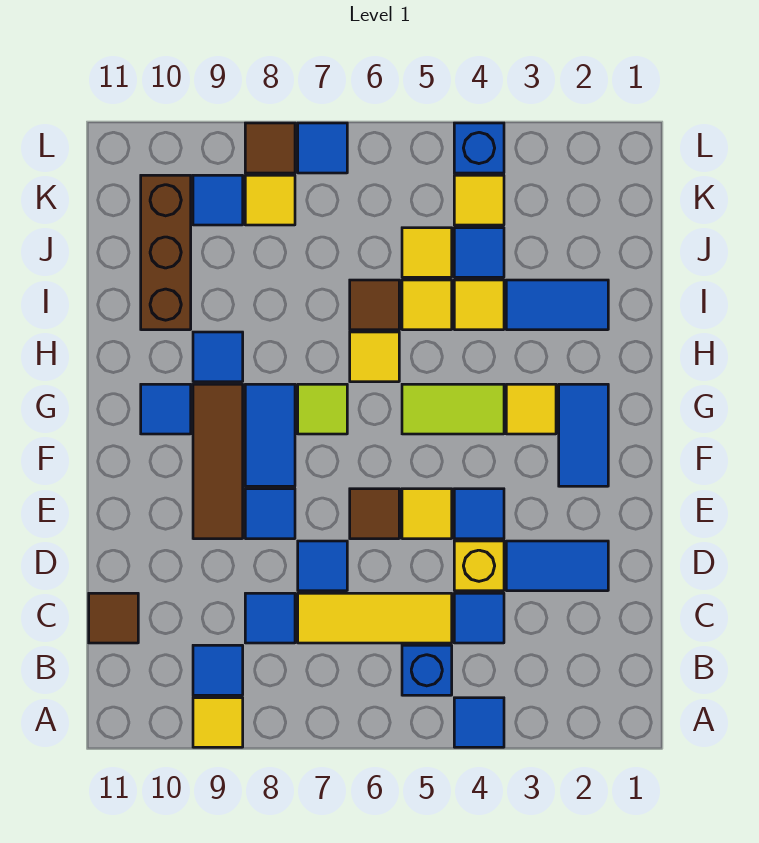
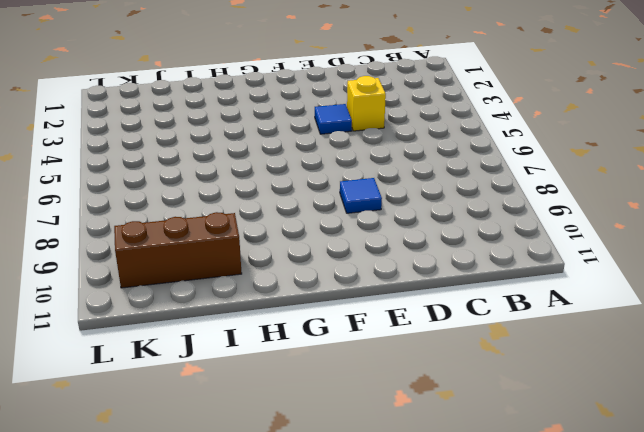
none -> blue 1x1 tile [454,698,504,747]
none -> yellow 1x1 tile [193,698,243,747]
none -> blue 1x1 brick [402,645,452,695]
none -> blue 1x1 tile [193,645,243,695]

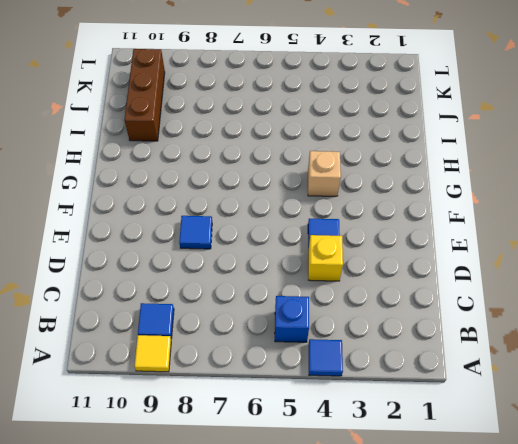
tan 1x1 brick [308,151,341,196] -> lime 1x2 tile [402,384,504,434]
none -> blue 1x1 tile [454,593,504,643]
none -> yellow 1x3 tile [298,593,452,643]
none -> blue 1x1 tile [245,593,295,643]
none -> brown 1x1 tile [89,593,138,643]

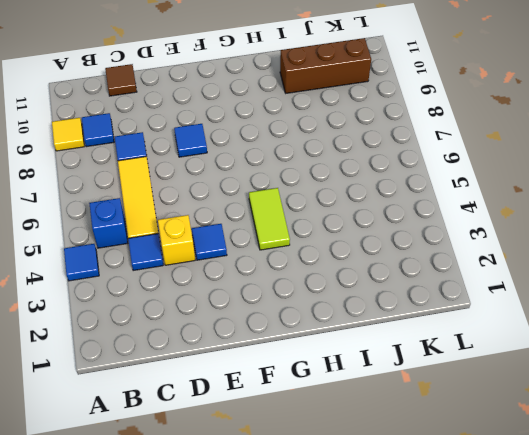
none -> blue 1x2 tile [506,541,608,591]
none -> blue 1x1 tile [298,541,347,591]
none -> yellow 1x1 tile [402,489,452,539]
none -> brown 1x1 tile [350,489,399,539]

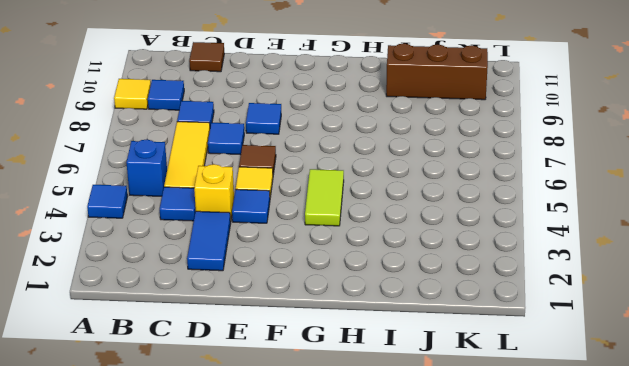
none -> brown 1x3 tile [193,384,243,539]
none -> blue 1x2 tile [559,384,608,486]
none -> blue 1x2 tile [245,384,295,486]
none -> yellow 1x1 tile [506,384,556,434]

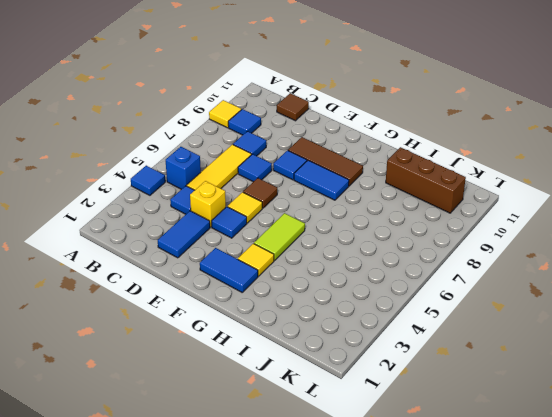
none -> lime 1x1 tile [298,384,347,434]
none -> blue 1x1 tile [141,384,191,434]
none -> yellow 1x1 tile [350,332,399,382]
none -> blue 1x1 tile [193,332,243,382]

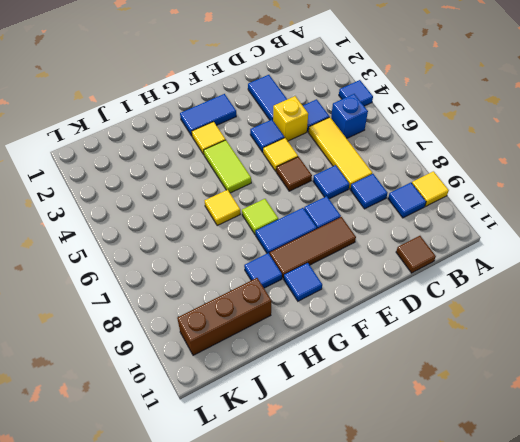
none -> blue 1x2 tile [506,280,608,330]
none -> yellow 1x1 tile [454,280,504,330]
none -> yellow 1x1 tile [402,280,452,330]
none -> brown 1x1 tile [350,280,399,330]

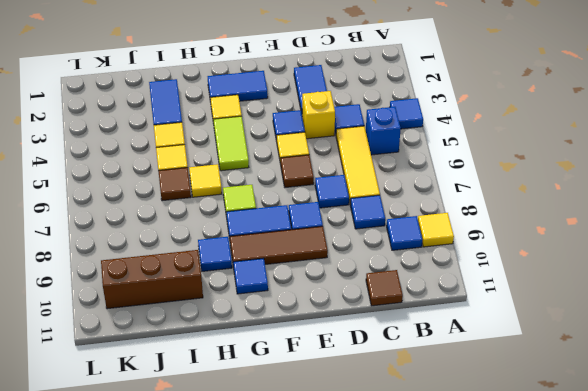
none -> blue 1x1 tile [454,228,504,277]
none -> yellow 1x1 tile [402,228,452,277]
none -> yellow 1x1 tile [454,175,504,225]
none -> yellow 1x1 tile [245,175,295,225]

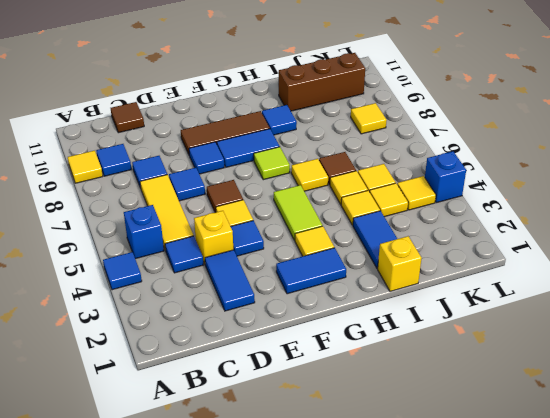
yellow 1x1 brick [378,236,422,291] -> none
yellow 1x1 tile [370,183,408,217] -> blue 1x1 tile [454,228,504,277]
none -> blue 1x1 tile [141,384,191,434]
none -> blue 1x1 tile [193,175,243,225]
none -> blue 1x1 tile [298,123,347,173]
none -> brown 1x1 tile [245,123,295,173]

